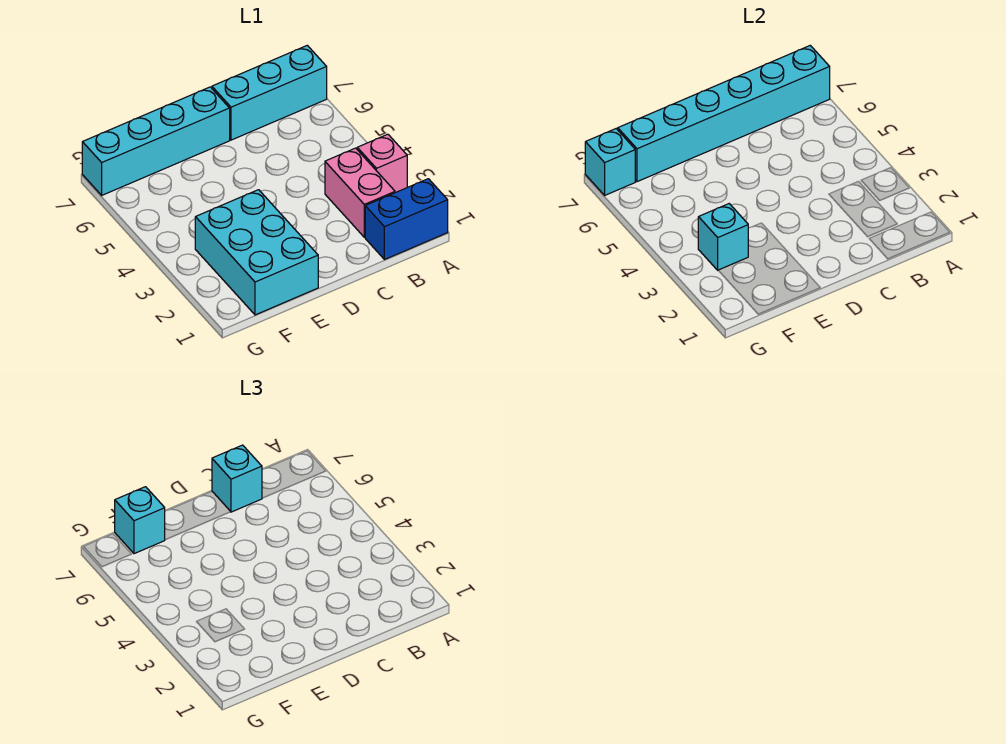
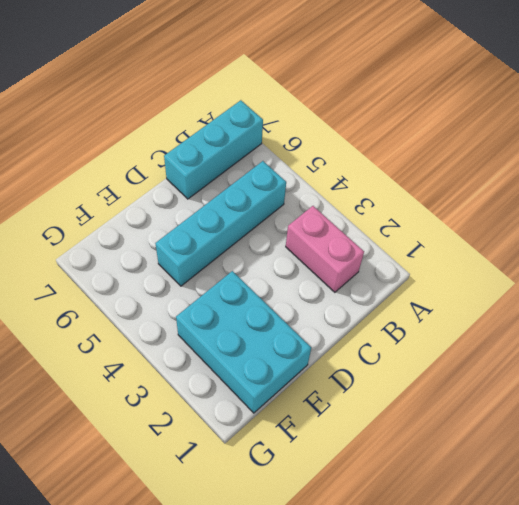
cyan 1x4 brick [155,161,286,286] -> cyan 1x4 brick moved to [82,87,230,195]
none -> blue 1x2 brick [365,179,448,260]
none -> pink 1x1 brick [357,134,407,193]

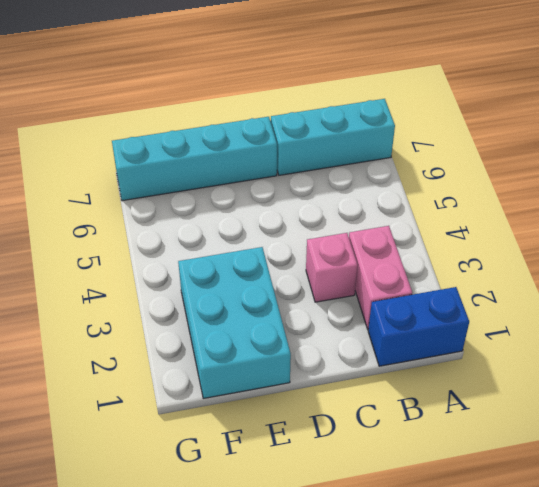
pink 1x1 brick [306,233,358,302] -> pink 1x1 brick moved to [357,134,407,193]
none -> cyan 1x6 brick [618,45,830,182]
none -> cyan 1x1 brick [698,204,748,270]

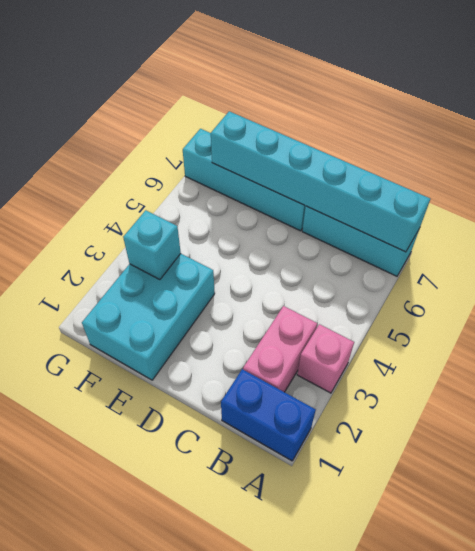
none -> cyan 1x1 brick [585,129,635,195]
none -> cyan 1x1 brick [212,445,262,512]

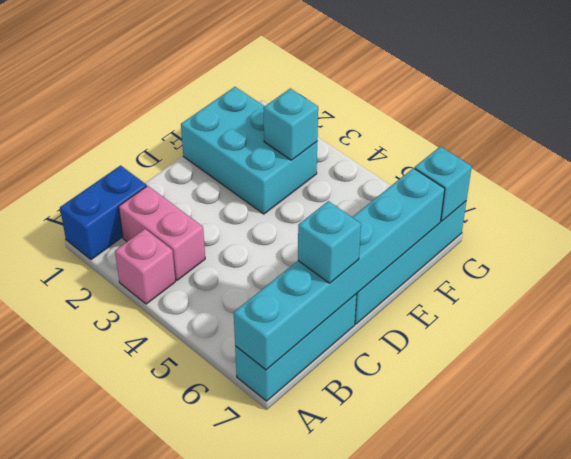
none -> cyan 1x1 brick [115,487,165,554]

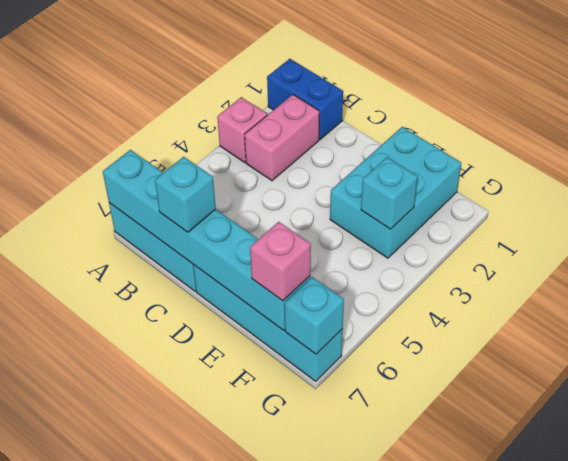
pink 1x1 brick [250,222,311,301] -> cyan 1x1 brick [115,487,165,554]

